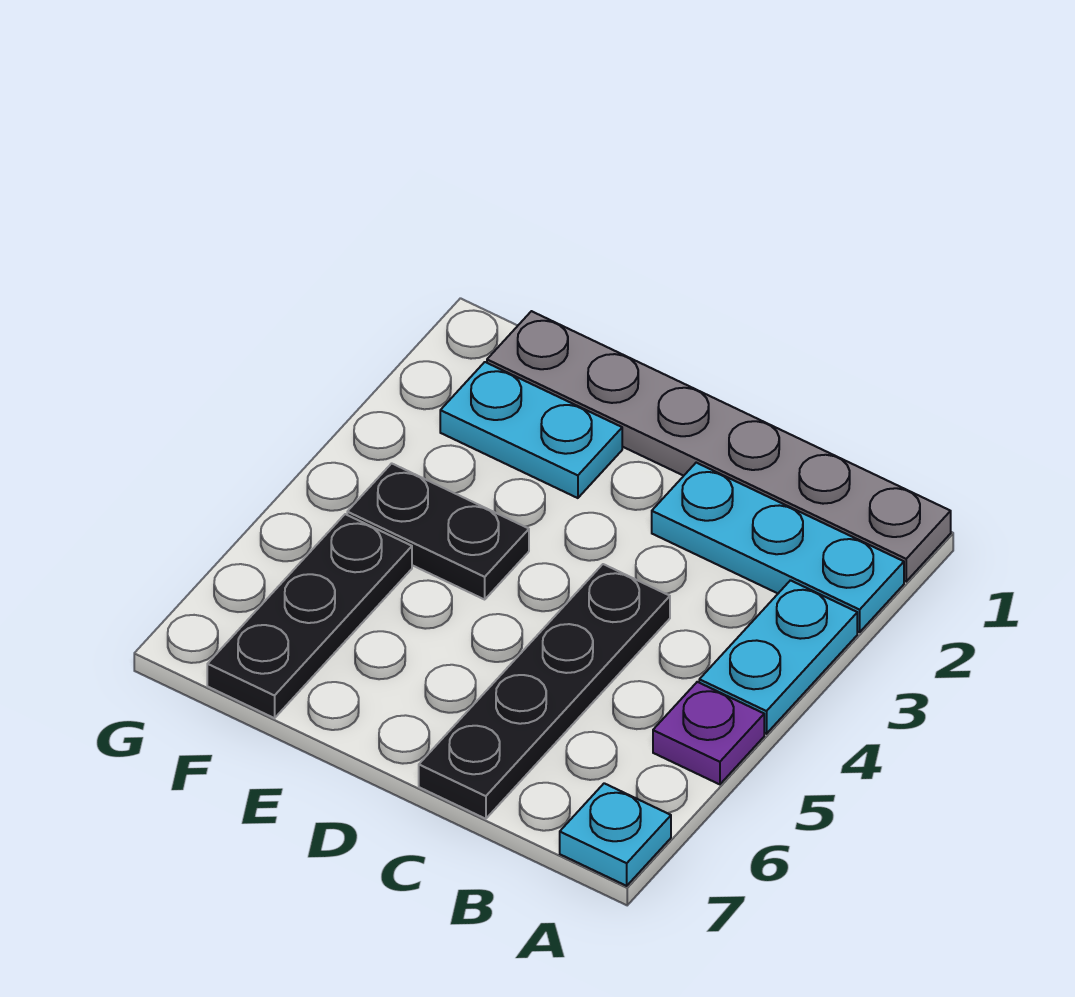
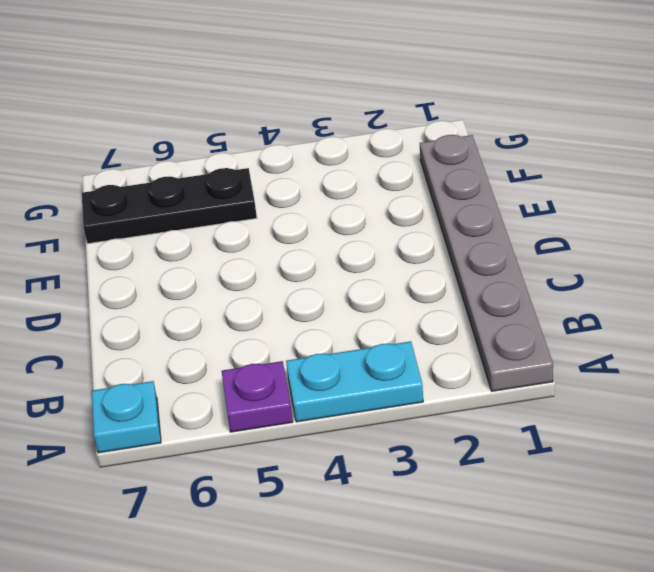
none -> cyan 1x3 plate [652,463,904,632]
none -> black 1x4 plate [419,564,670,819]

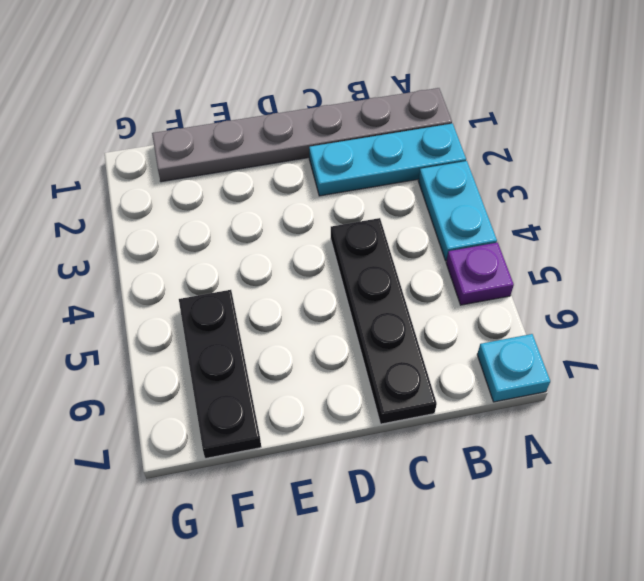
none -> cyan 1x2 plate [440,362,622,498]
none -> black 1x2 plate [347,463,529,599]

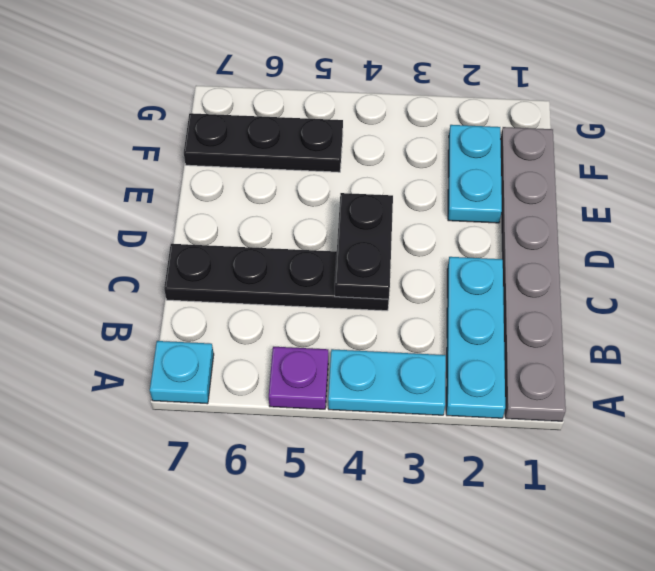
black 1x2 plate [335,193,393,299] -> black 1x2 plate moved to [347,463,529,599]

